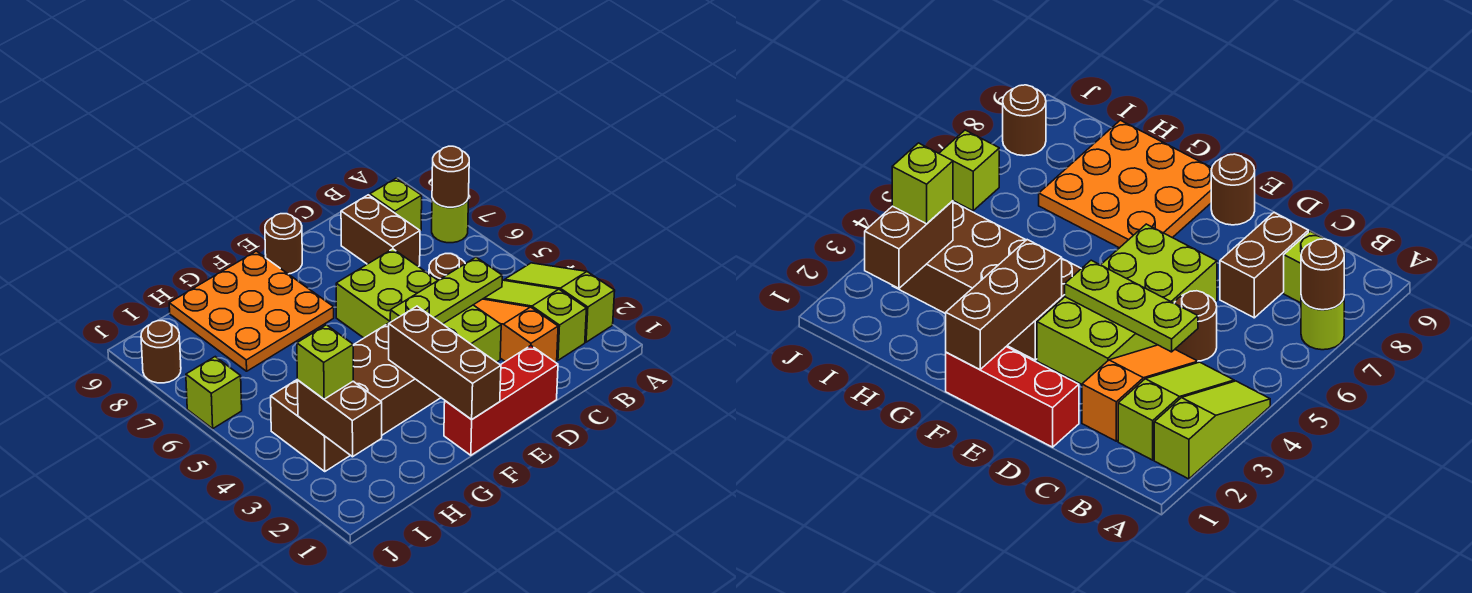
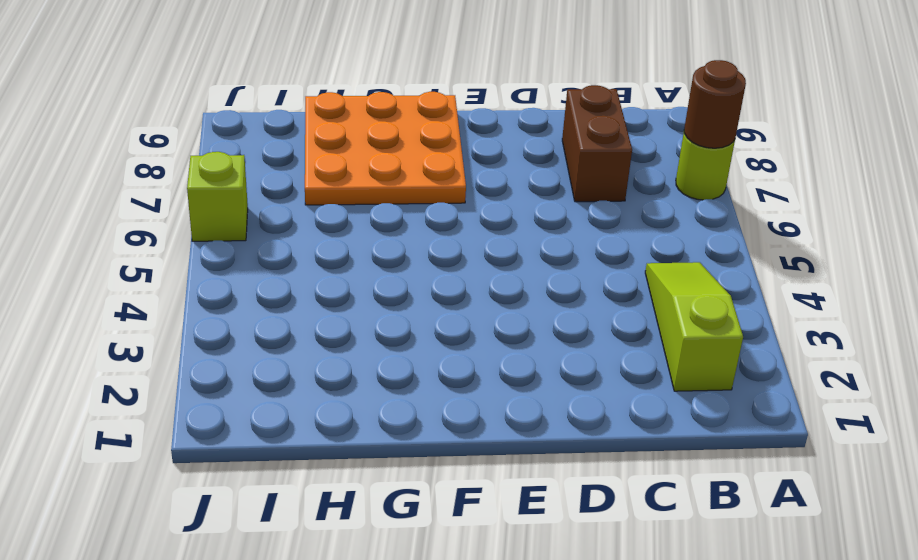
none -> lime 1x3 slope [505,263,615,342]
none -> lime 1x1 brick [370,178,422,231]
none -> orange 1x3 slope [474,299,558,362]

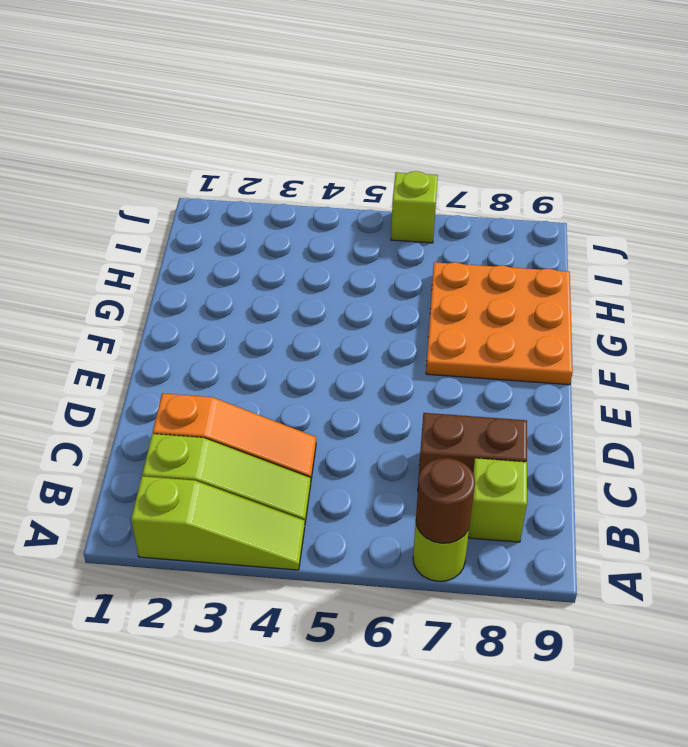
none -> brown 1x1 round brick [429,254,465,280]
none -> red 1x3 brick [444,346,558,455]
none -> lime 2x4 brick [336,249,501,362]

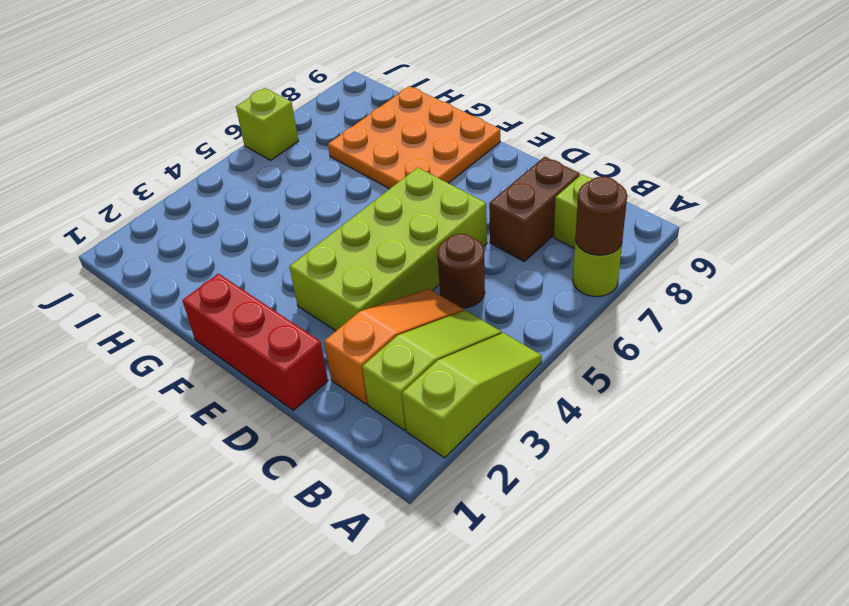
none -> brown 1x1 round brick [265,214,302,274]
none -> brown 2x4 brick [271,323,441,472]
none -> brown 1x1 round brick [141,321,181,383]

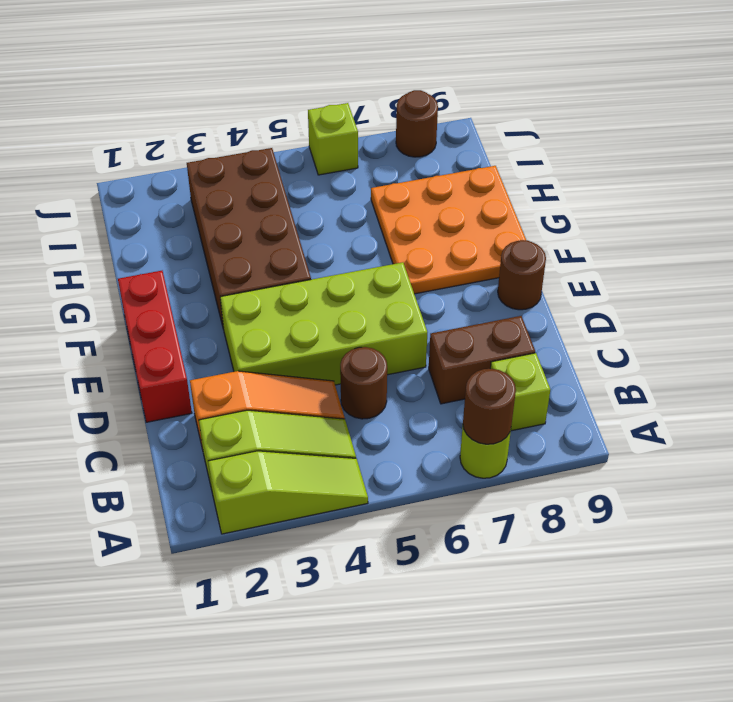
none -> lime 1x3 plate [390,257,502,324]
none -> brown 1x3 brick [389,306,501,420]
none -> brown 1x2 brick [297,380,382,457]

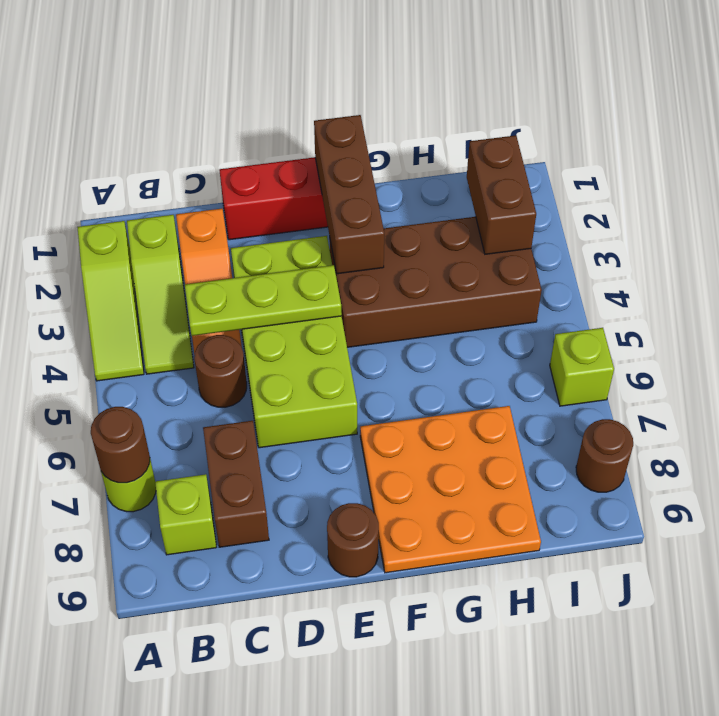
none -> lime 1x1 brick [297,325,353,399]

